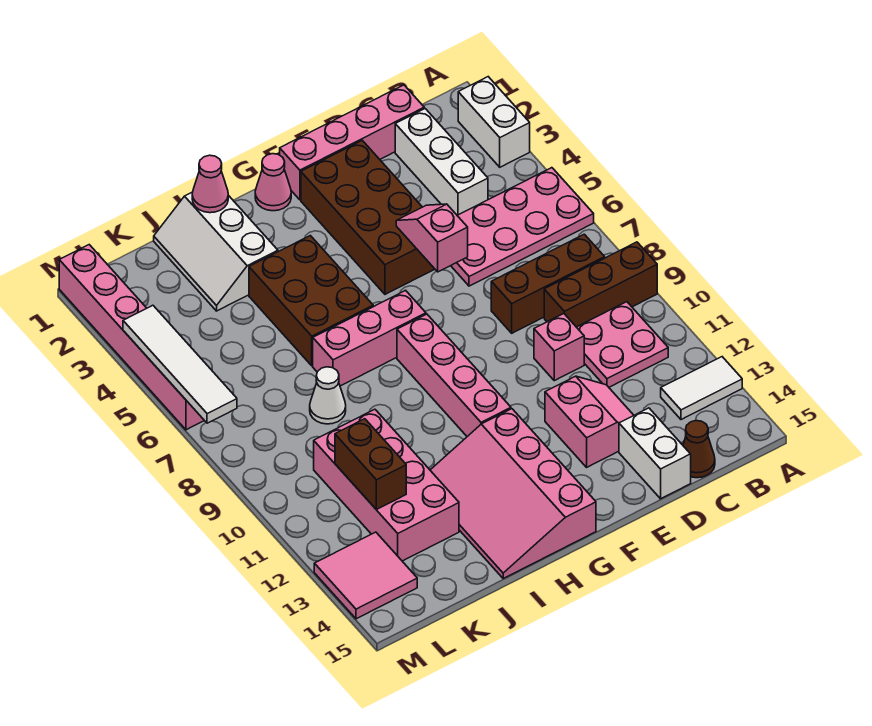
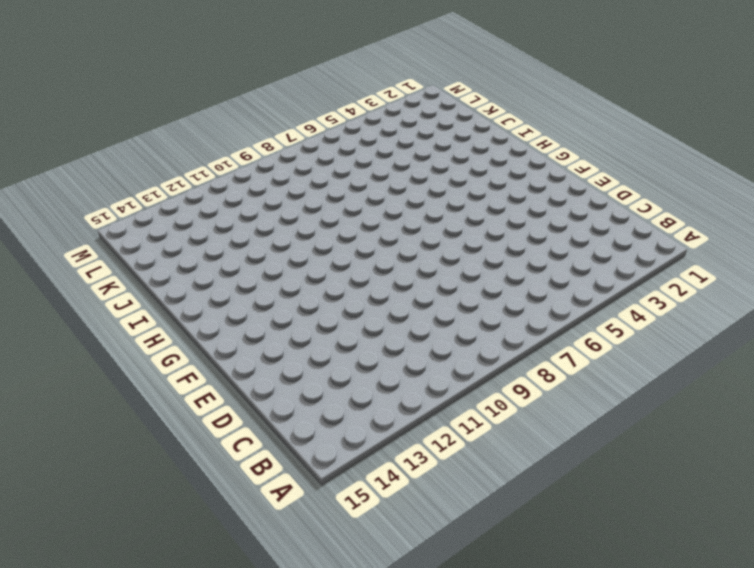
none -> white 1x2 brick [458,77,530,167]
none -> pink 2x4 plate [451,168,594,286]
none -> brown 1x3 brick [544,242,657,327]

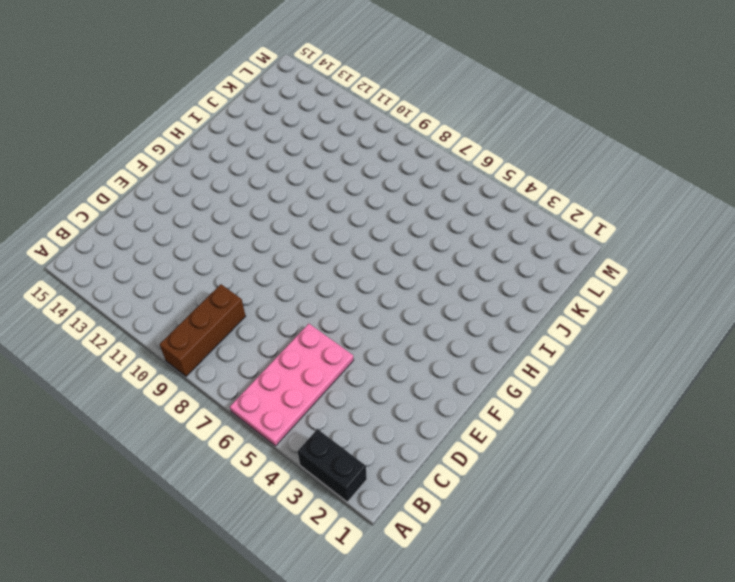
black 1x2 brick [298,429,367,502] -> white 1x2 brick [458,77,530,167]
none -> white 1x2 tile [661,357,742,420]
none -> brown 1x3 brick [491,234,605,333]
none -> pink 2x2 plate [577,302,668,387]

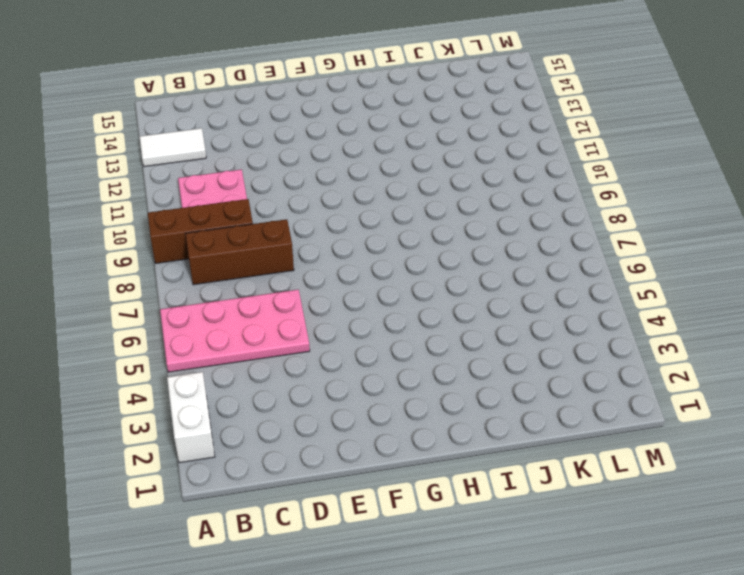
none -> pink 1x4 brick [280,85,424,200]
none -> white 1x3 brick [395,109,488,215]
none -> brown 1x1 cone [683,421,715,478]

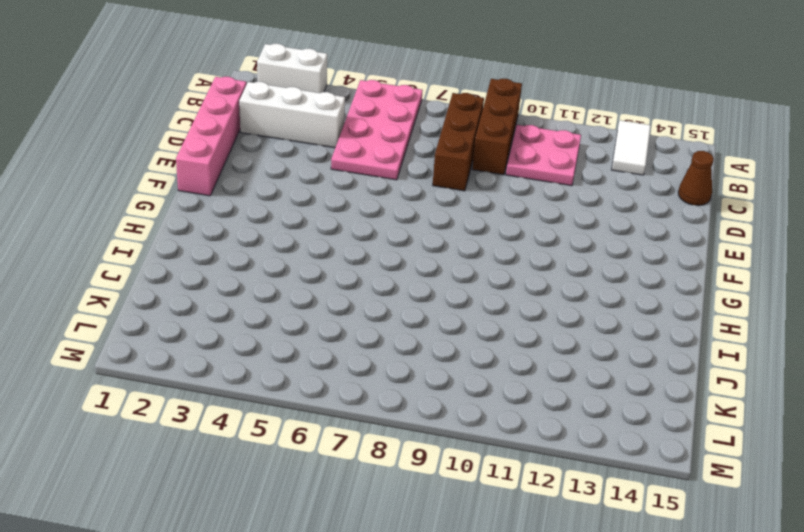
none -> pink 1x1 brick [534,314,584,381]
none -> pink 2x2 slope [545,376,634,467]
none -> white 1x2 brick [619,408,691,499]

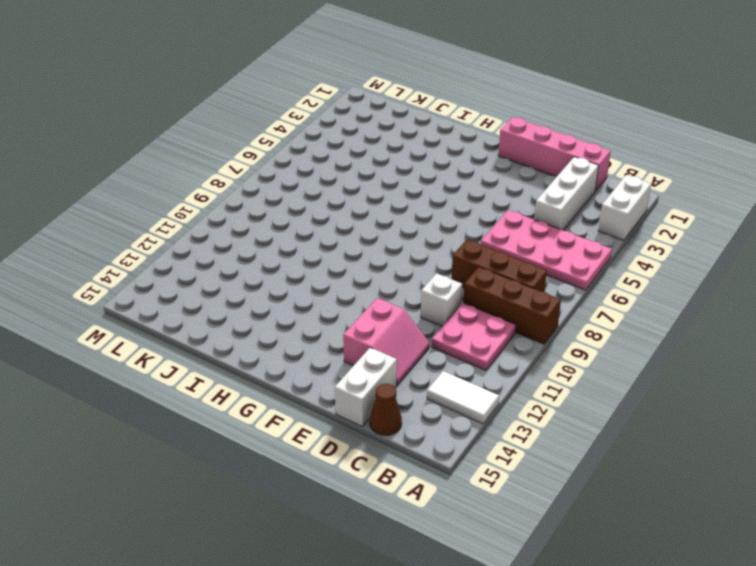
white 1x1 brick [421,273,462,326] -> pink 1x1 brick [534,314,584,381]
none -> brown 2x4 brick [301,140,434,294]
none -> pink 1x1 cone [255,154,291,211]
none -> pink 1x3 brick [313,290,426,386]

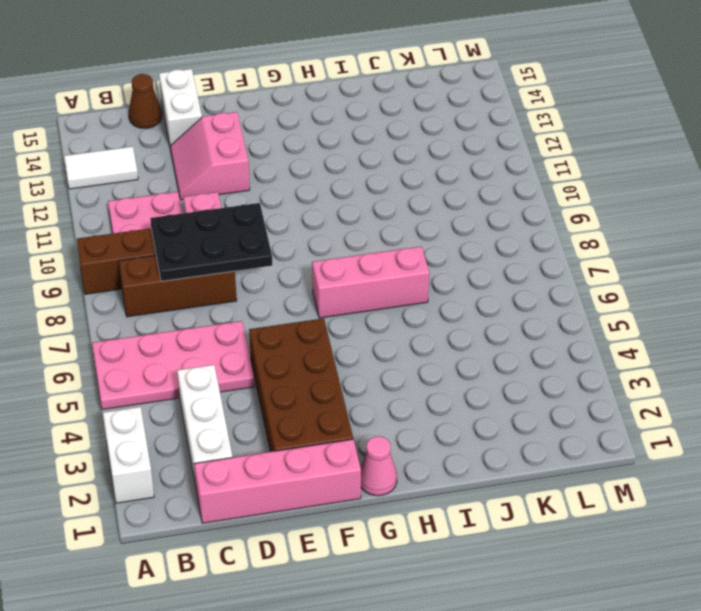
black 2x3 plate [150,203,272,281] -> none
none -> pink 1x4 brick [397,314,511,436]
none -> pink 3x4 slope [430,409,596,578]
none -> brown 2x3 brick [249,236,373,366]

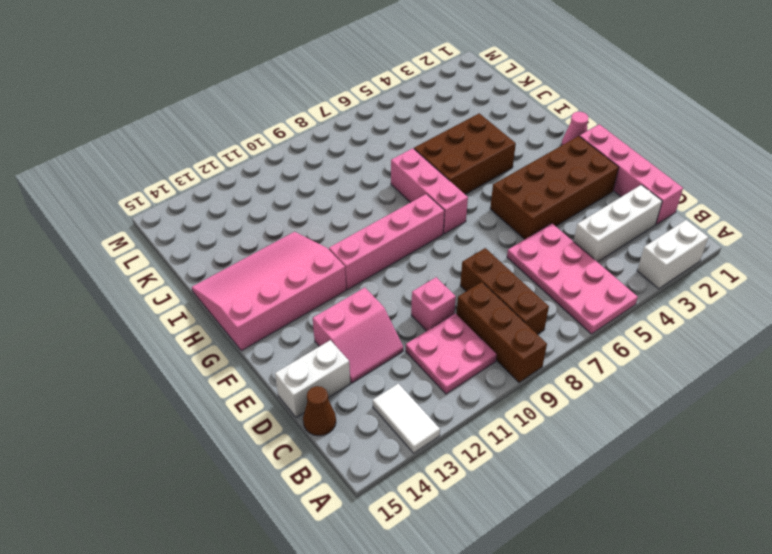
none -> white 2x3 slope [154,192,278,311]
none -> white 1x1 cone [310,367,346,424]
none -> pink 2x4 brick [314,409,459,561]

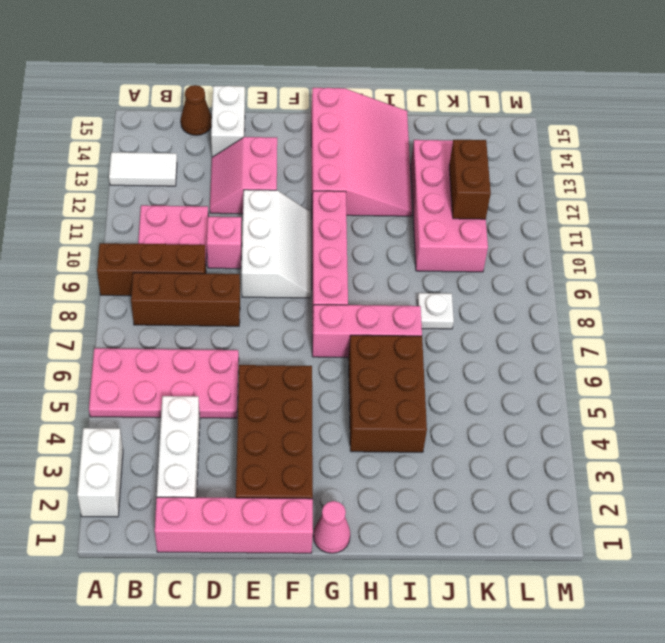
white 2x3 slope [242,190,311,298] -> white 2x3 slope moved to [154,192,278,311]
white 1x1 plate [417,293,454,329] -> white 1x1 cone [310,367,346,424]
none -> pink 2x2 tile [314,532,417,619]
none -> pink 1x6 brick [59,245,204,430]
none -> pink 1x2 slope [396,204,468,272]

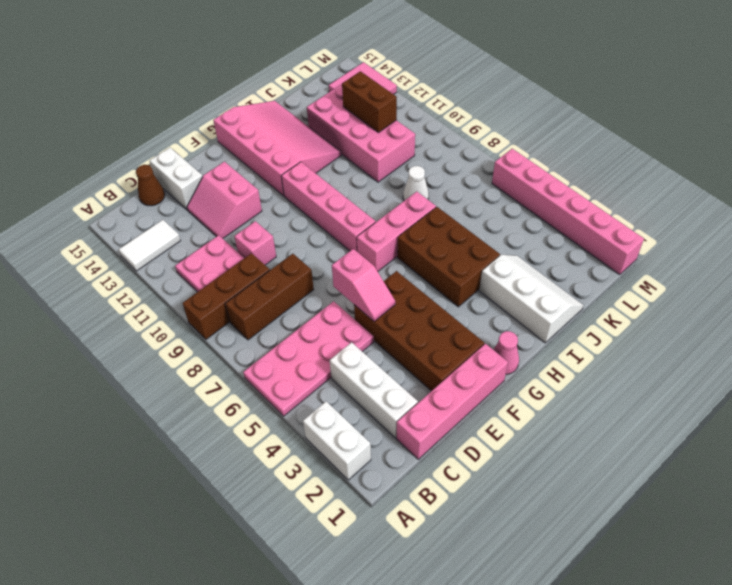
none -> pink 1x1 cone [192,155,228,213]
none -> white 1x4 tile [123,305,237,423]

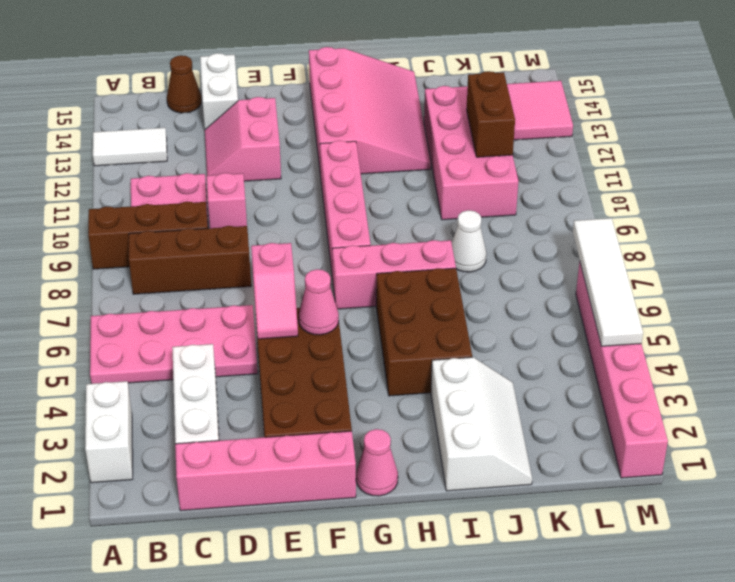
pink 1x1 cone [299,269,339,335] -> pink 1x1 cone moved to [192,155,228,213]

